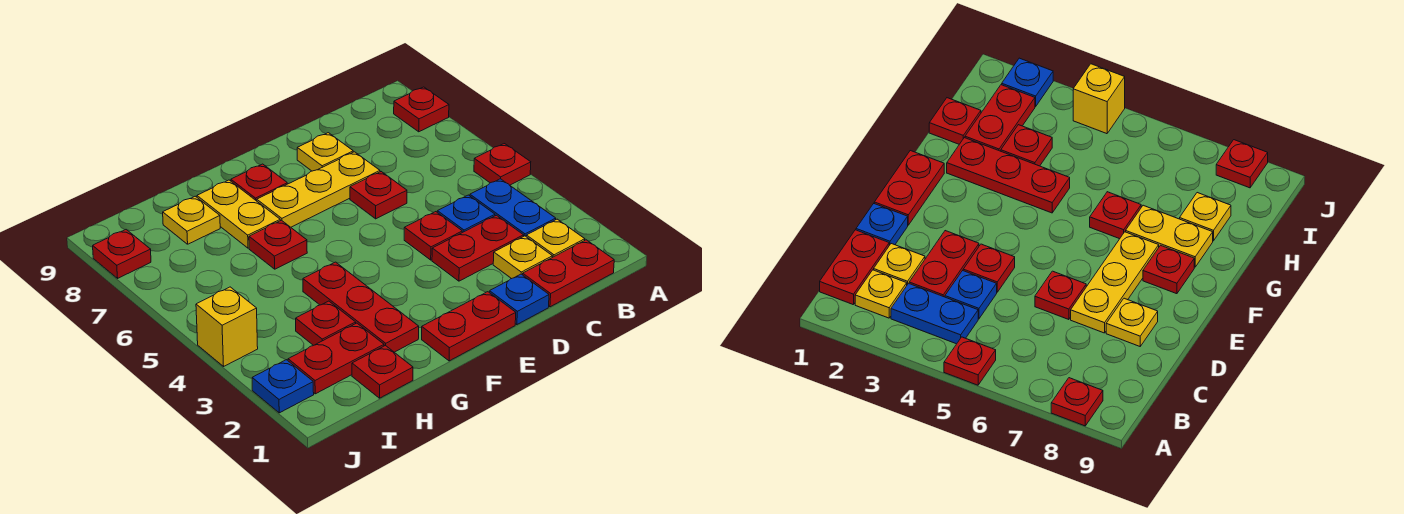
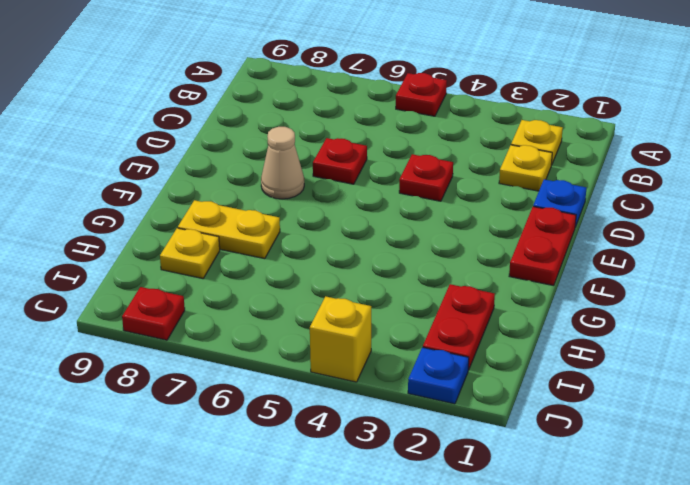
tan 1x1 cone [261,127,304,199] -> yellow 1x3 plate [257,152,380,227]
none -> red 1x1 plate [394,87,449,132]
none -> red 1x2 plate [523,240,614,307]
none -> blue 1x2 plate [470,179,556,236]

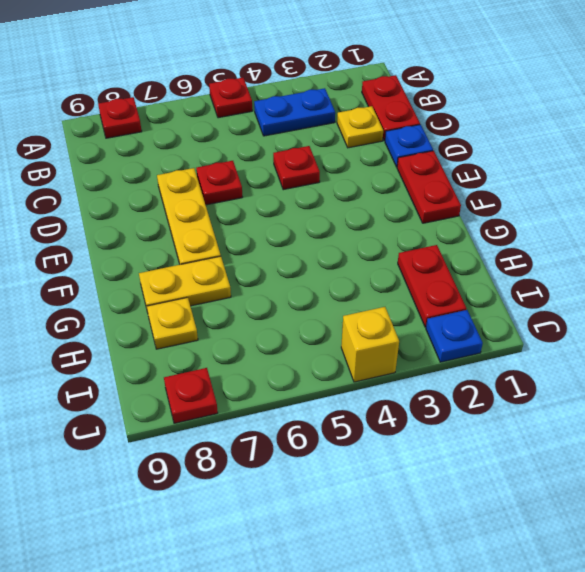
none -> yellow 1x1 plate [526,219,585,257]
none -> red 1x2 plate [432,215,524,281]
none -> blue 1x1 plate [437,195,495,232]

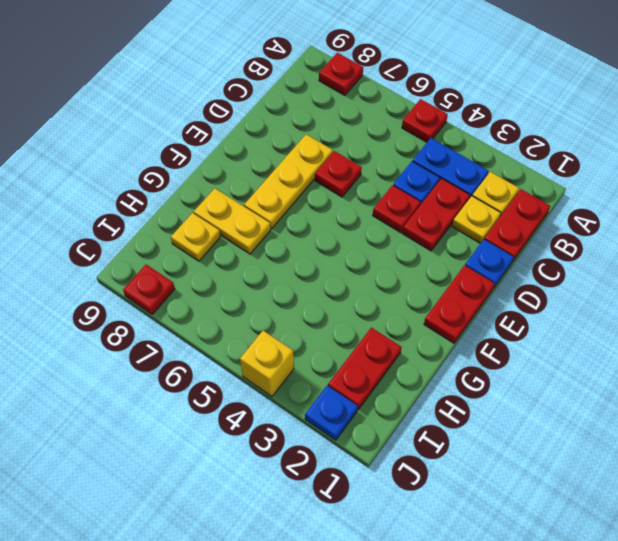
none -> yellow 1x1 plate [297,133,353,171]
none -> red 1x1 plate [231,164,287,201]
none -> red 1x3 plate [303,262,419,352]

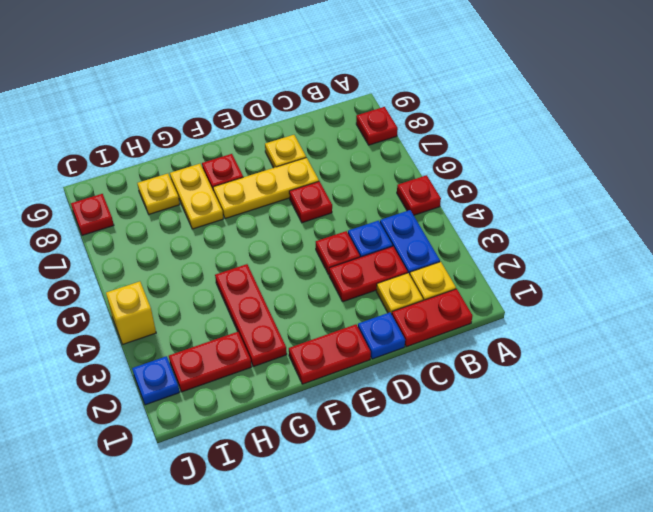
none -> red 1x1 plate [249,220,307,269]
none -> red 1x1 plate [352,345,413,398]
none -> red 1x1 plate [296,301,356,346]

